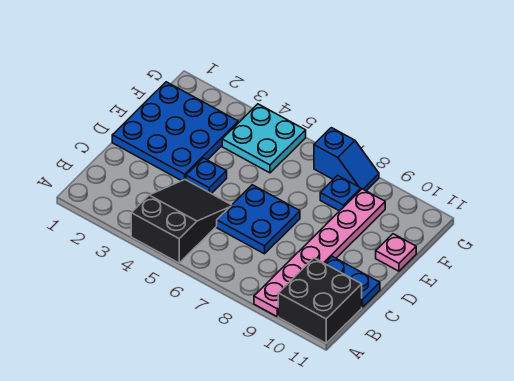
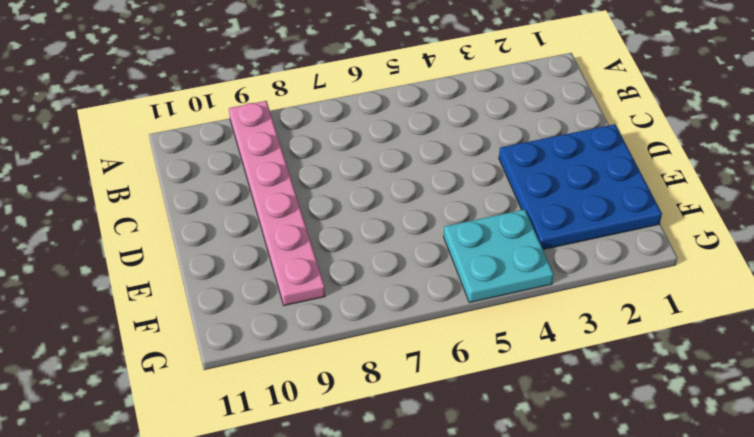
none -> black 2x3 slope [131,180,231,263]
none -> black 2x2 brick [278,258,362,343]

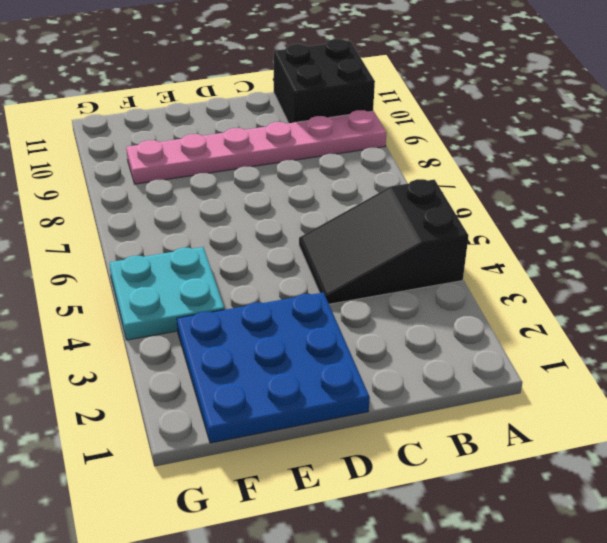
none -> blue 2x2 plate [217,185,300,254]
none -> blue 1x2 plate [325,256,380,307]

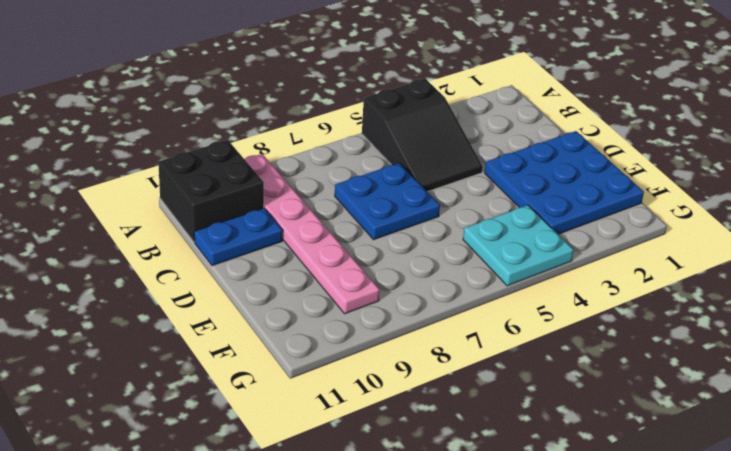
none -> blue 1x1 plate [186,158,227,194]
none -> pink 1x1 plate [376,234,416,271]

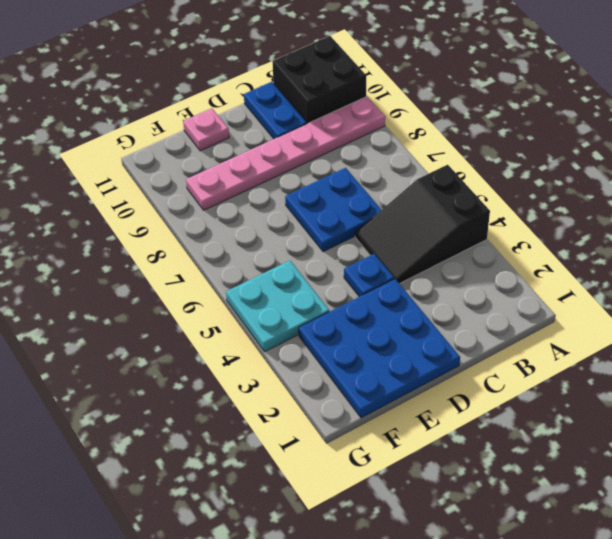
none -> blue 1x1 plate [320,175,361,211]
none -> blue 1x2 slope [314,128,379,191]

